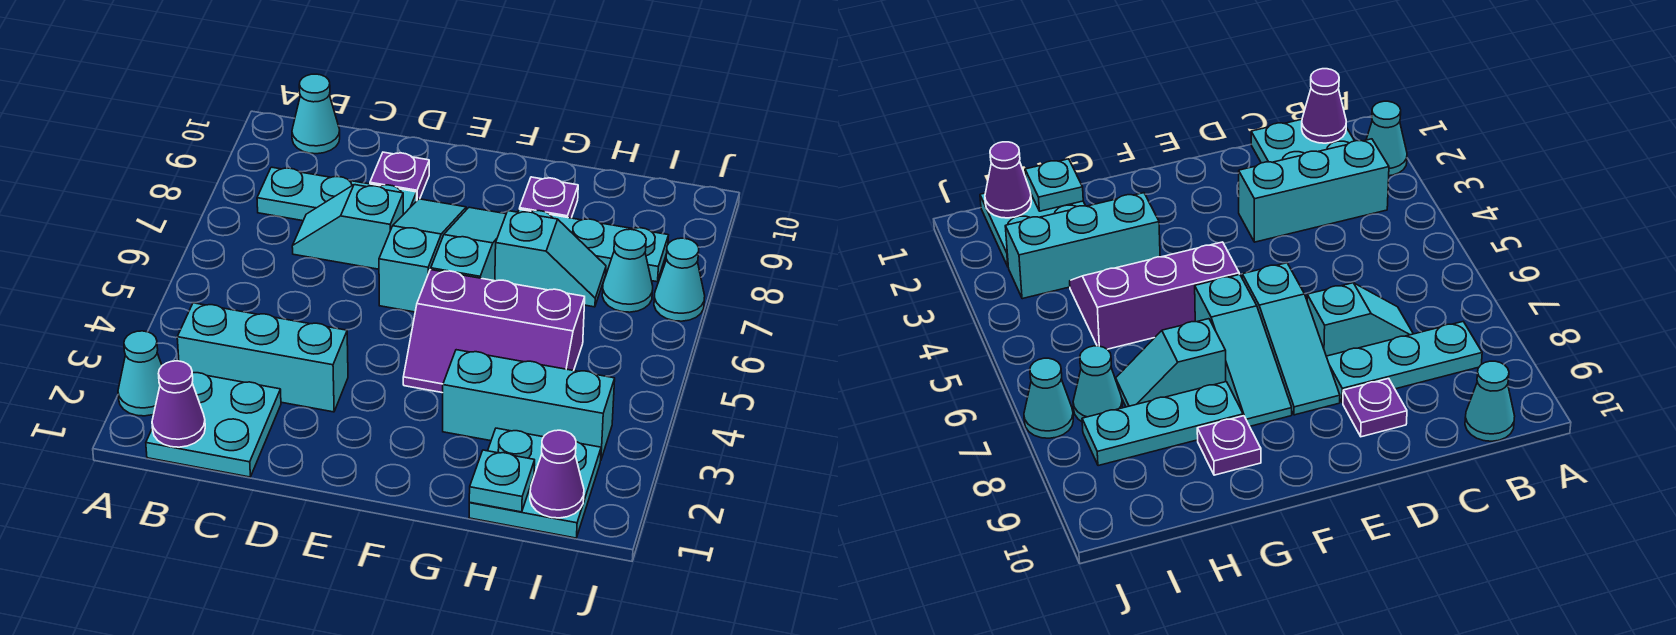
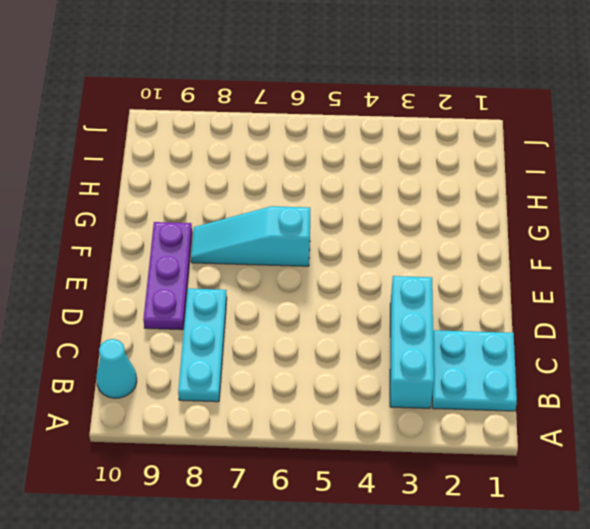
purple 1x3 plate [143,222,192,330] -> purple 1x1 plate [370,152,429,200]
none -> cyan 1x1 cone [118,331,162,416]
none -> cyan 1x2 slope [292,185,403,269]
none -> cyan 1x3 slope [379,199,466,312]

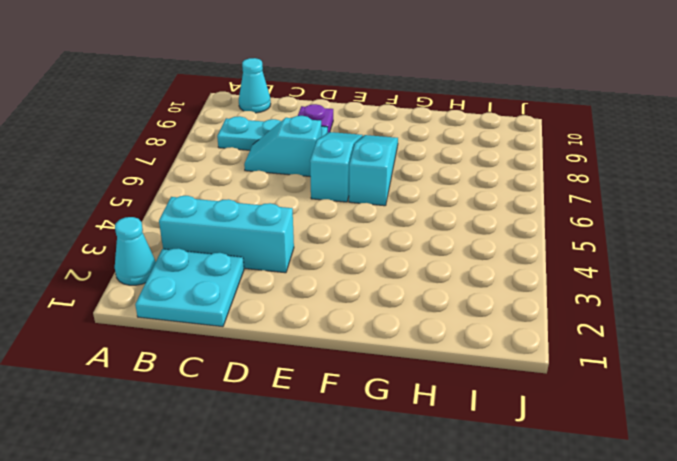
none -> purple 2x3 slope [403,270,585,393]
none -> cyan 1x3 brick [443,350,615,459]
none -> cyan 1x2 slope [495,211,606,307]

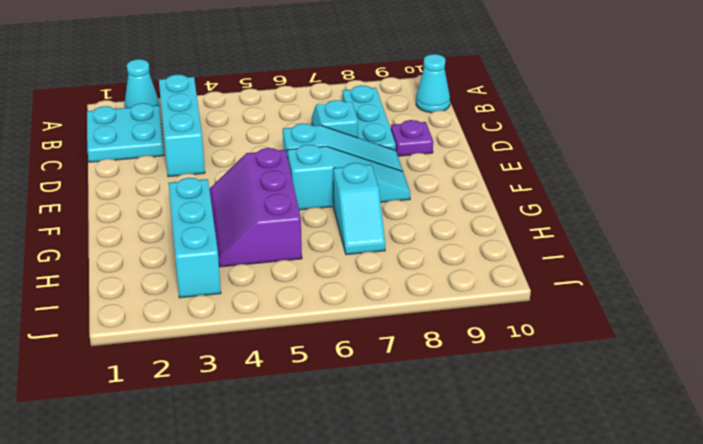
none -> cyan 1x3 plate [518,209,669,282]
none -> purple 1x1 plate [520,177,578,218]
none -> cyan 2x2 plate [469,428,601,538]

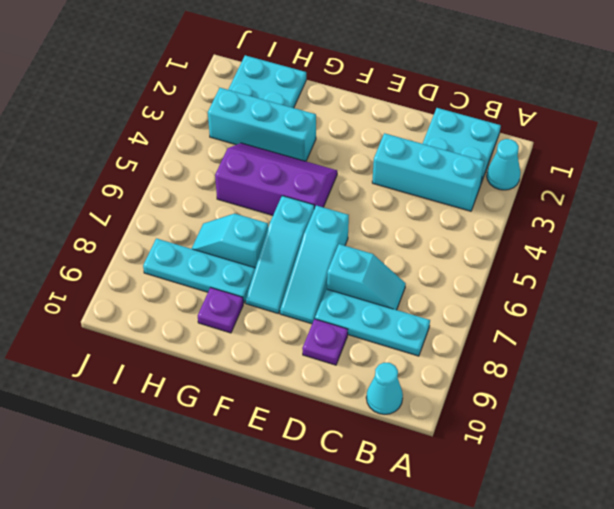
none -> cyan 1x1 cone [602,229,653,312]
none -> cyan 1x1 cone [654,238,705,321]
none -> purple 1x1 cone [152,361,205,447]

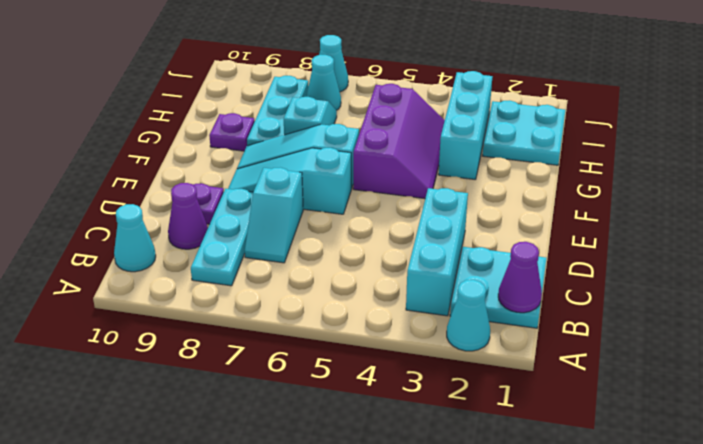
purple 1x1 cone [168,183,208,249] -> purple 1x1 cone moved to [530,430,584,518]
none -> cyan 1x1 plate [469,450,535,512]

